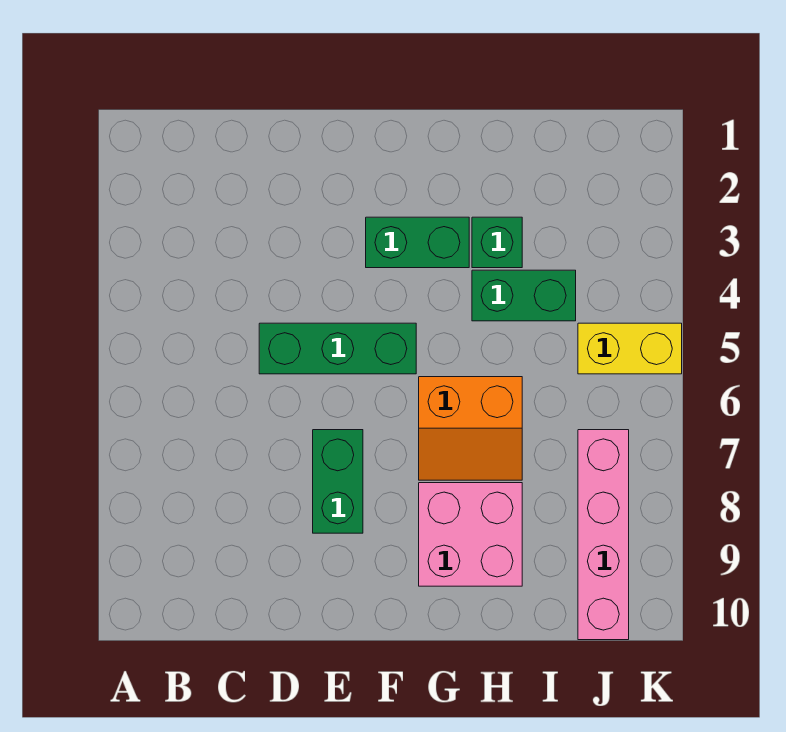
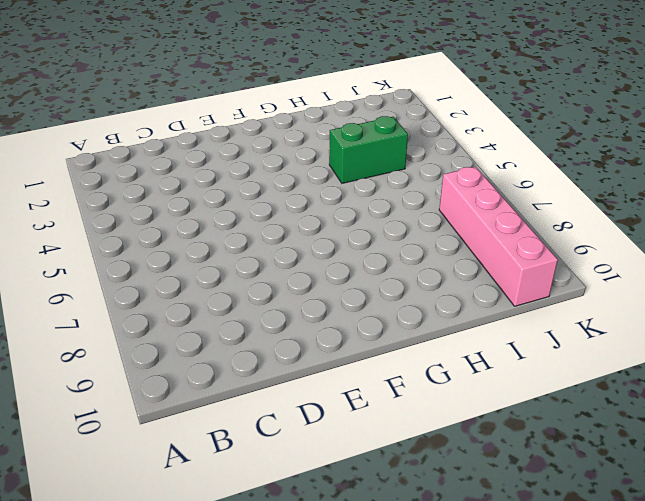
none -> green 1x3 brick [259,323,416,374]
none -> green 1x2 brick [313,430,363,533]

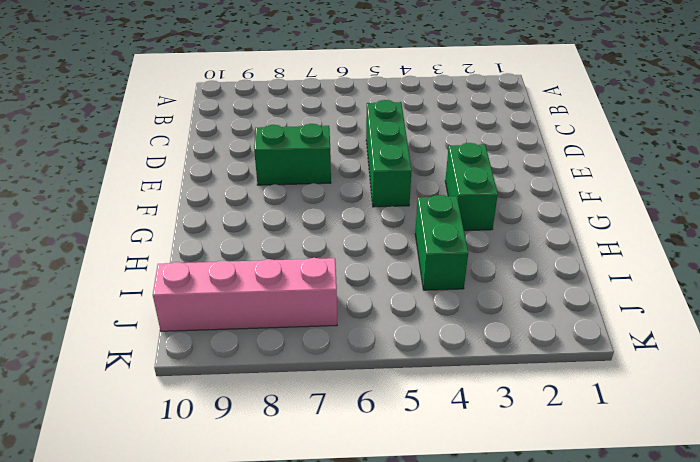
none -> orange 2x2 slope [419,377,522,480]
none -> pink 2x2 brick [419,483,522,586]

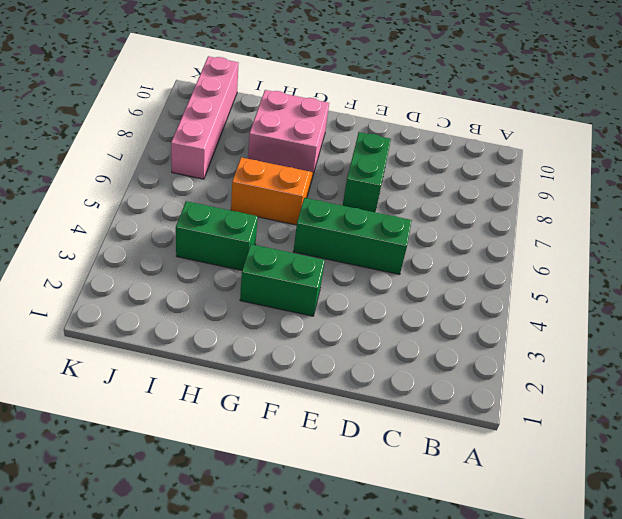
none -> green 1x1 brick [472,217,522,268]
none -> yellow 1x2 brick [578,323,682,374]

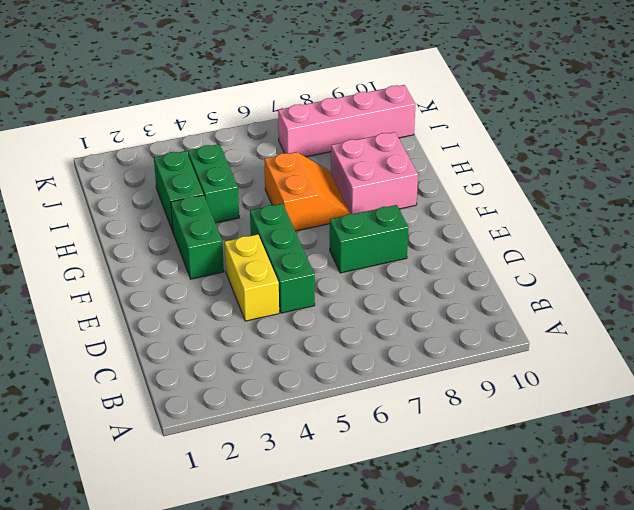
yellow 1x2 brick [225,234,279,321] -> yellow 1x2 brick moved to [578,323,682,374]
green 1x2 brick [154,151,204,231] -> green 1x1 brick [472,217,522,268]

